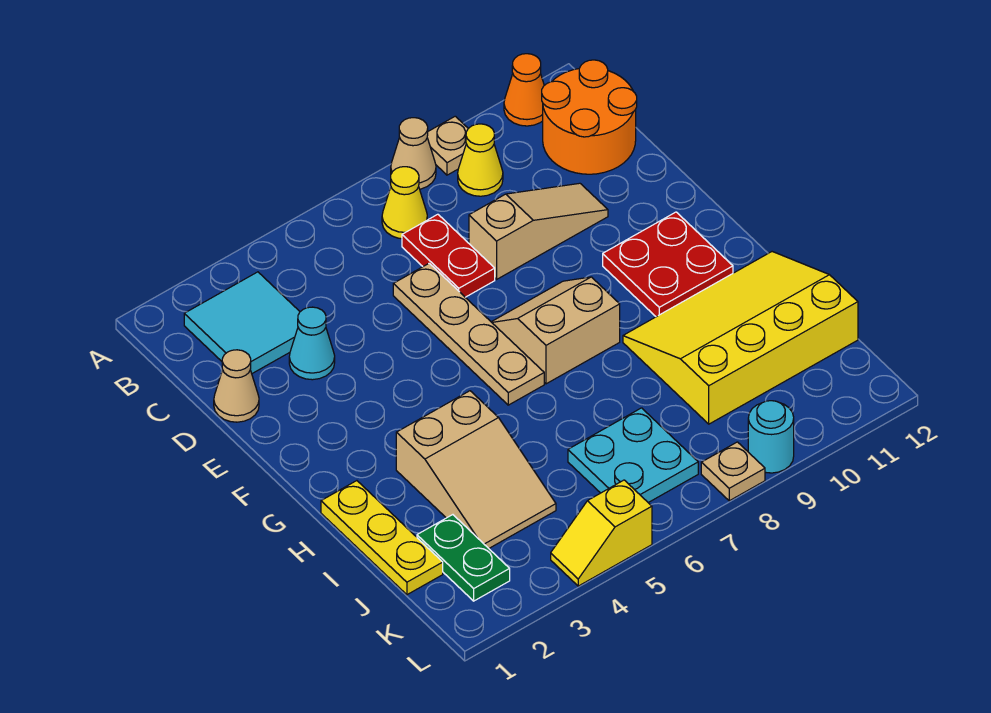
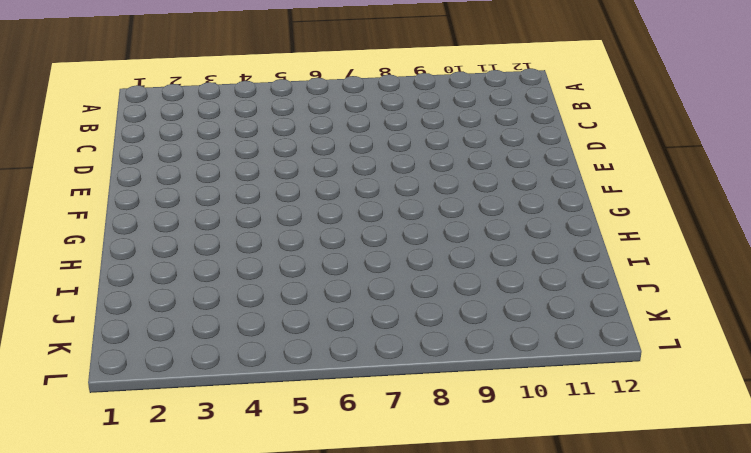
none -> tan 1x1 cone [391,118,436,189]
none -> tan 1x1 plate [427,116,468,175]
none -> orange 1x1 cone [504,54,544,126]

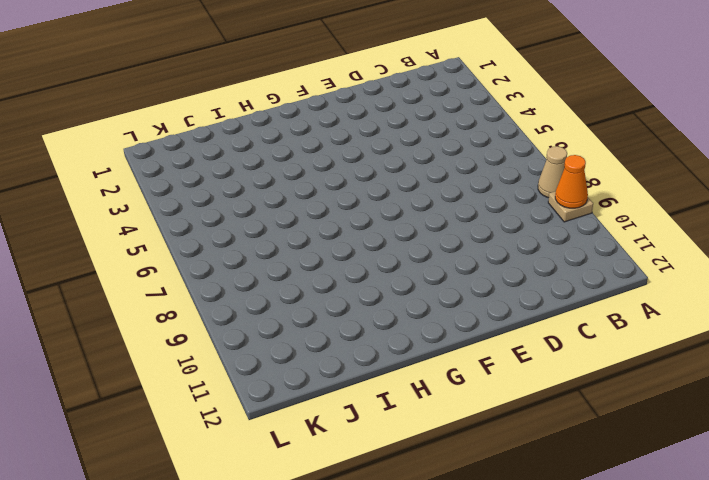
orange 1x1 cone [555,155,588,208] -> orange 1x1 cone moved to [504,54,544,126]
none -> cyan 2x2 tile [184,272,300,373]
none -> yellow 1x1 cone [382,167,427,239]
none -> yellow 1x1 cone [458,124,503,196]

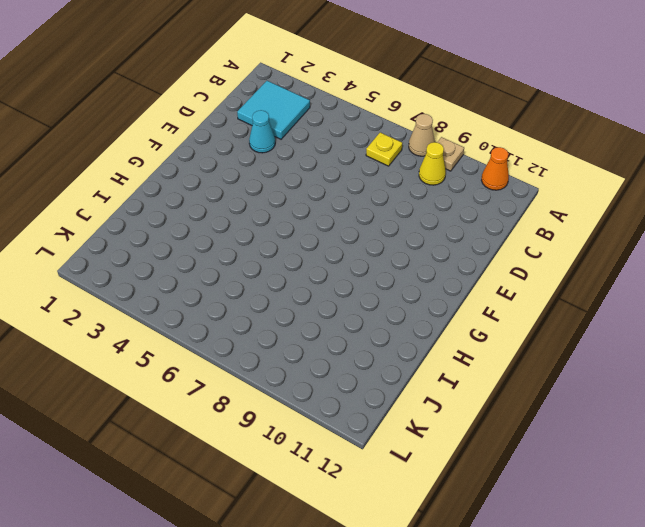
yellow 1x1 plate [366,133,402,166] -> yellow 1x1 cone [382,167,427,239]
none -> orange 2x2 round brick [542,60,637,174]
none -> red 1x2 plate [402,214,495,297]
none -> tan 1x1 cone [214,350,259,422]

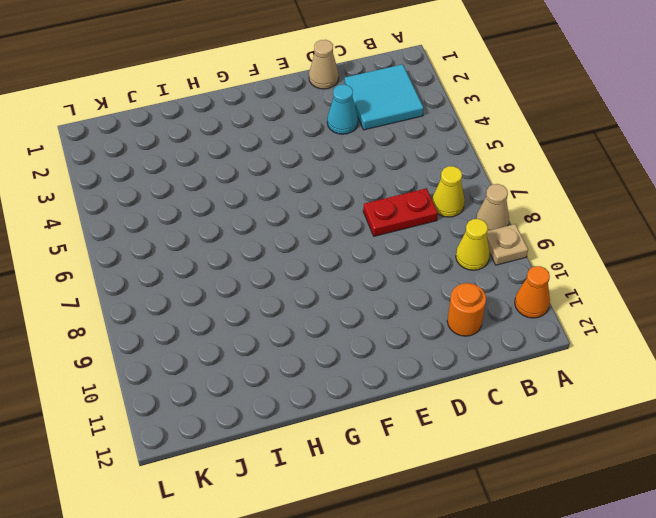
orange 1x1 round brick [447,283,486,336] -> orange 2x2 round brick [542,60,637,174]
none -> tan 1x4 plate [393,263,544,405]
none -> tan 1x3 slope [469,183,608,279]
none -> tan 2x2 slope [492,277,620,384]

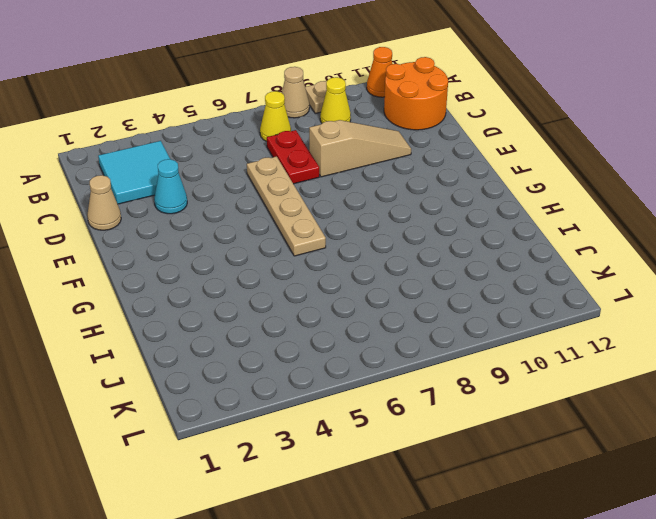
none -> tan 2x2 slope [492,277,620,384]
none -> red 2x2 plate [603,212,733,317]
none -> yellow 1x3 plate [321,481,443,595]

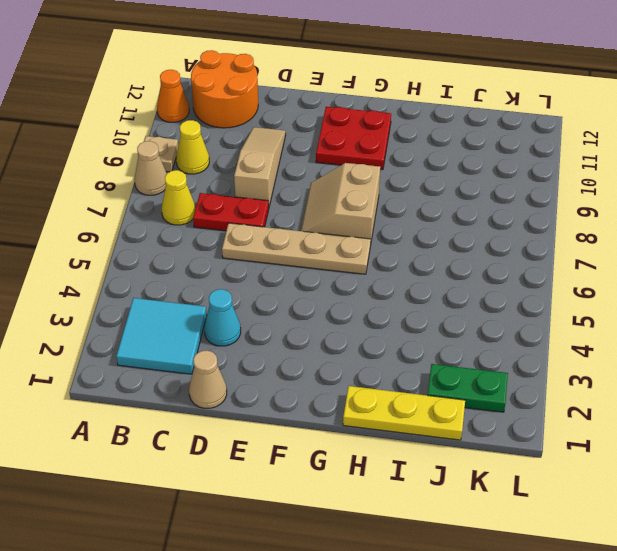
none -> tan 2x3 slope [396,391,556,548]
none -> yellow 3x4 slope [623,252,858,424]
none -> cyan 2x2 plate [568,408,698,503]

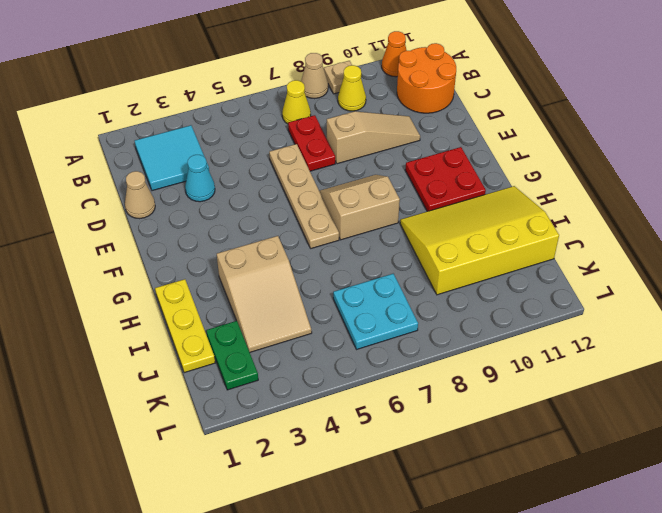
none -> yellow 1x2 slope [551,480,652,586]
none -> tan 1x1 plate [701,442,765,501]
none -> cyan 1x1 round brick [748,401,794,473]

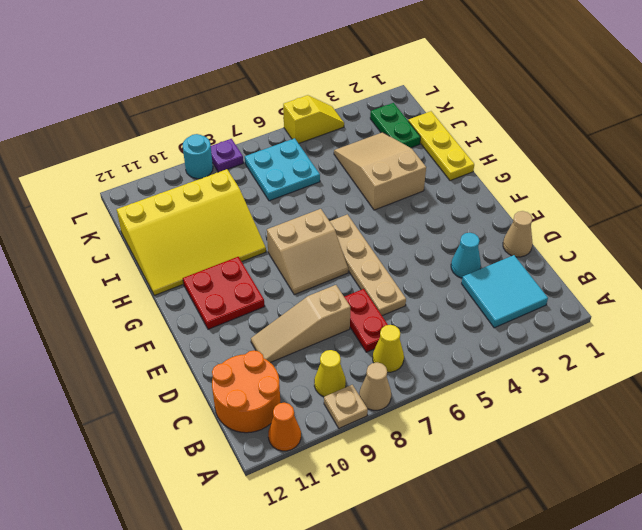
purple 1x1 plate [211,139,243,172] -> tan 1x1 plate [701,442,765,501]

